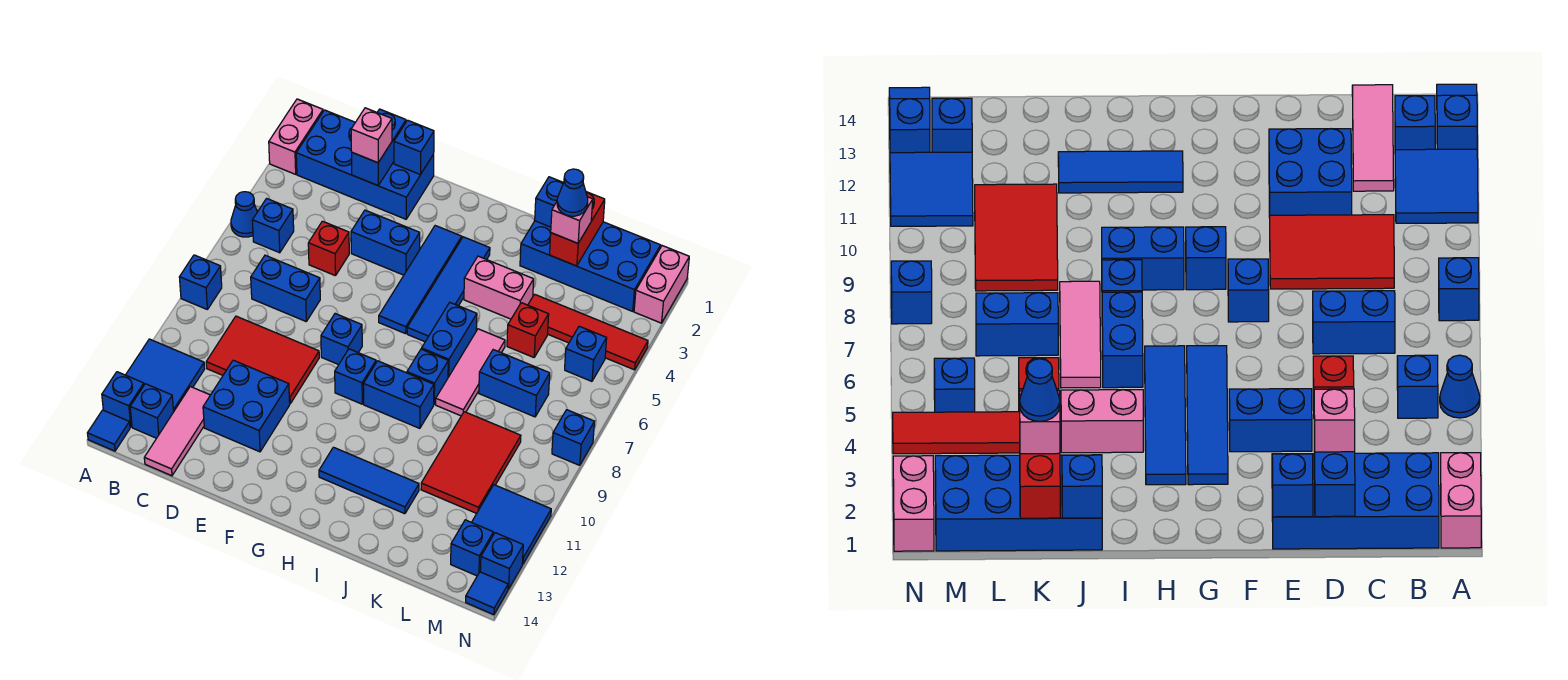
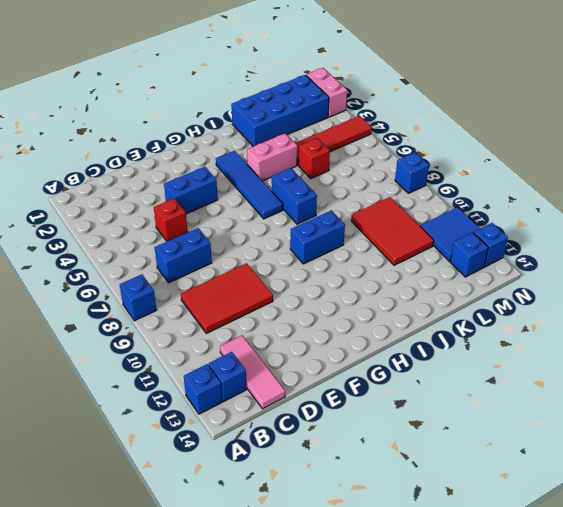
none -> pink 1x2 brick [269,99,323,174]
none -> blue 1x1 cone [231,192,257,237]
none -> blue 2x2 tile [126,339,205,411]
none -> blue 1x1 tile [87,410,130,451]

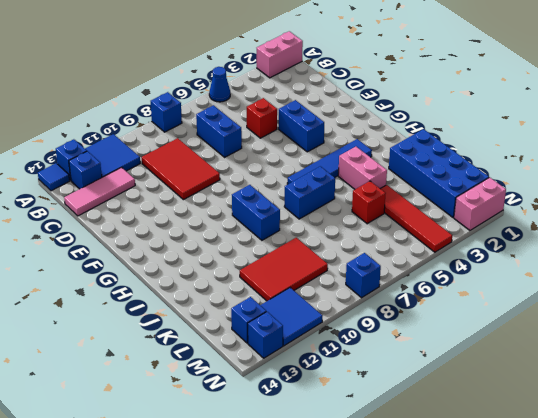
none -> blue 2x4 brick [296,110,434,219]
none -> blue 1x1 brick [252,198,294,253]
none -> blue 2x2 brick [203,360,290,452]
none -> blue 1x1 brick [321,314,362,365]

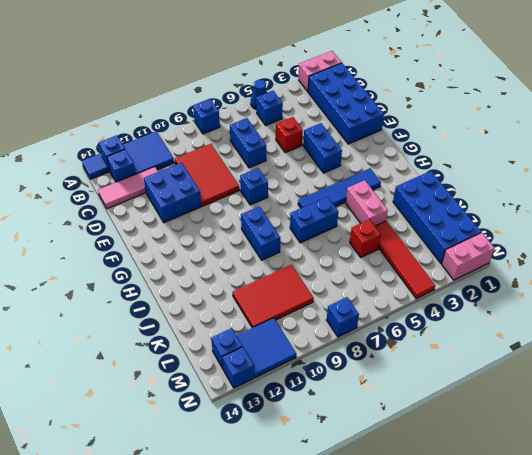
none -> blue 1x4 tile [379,226,462,334]
none -> blue 1x1 brick [335,349,376,404]
none -> blue 1x3 tile [319,447,419,514]
none -> blue 1x1 brick [407,349,448,404]

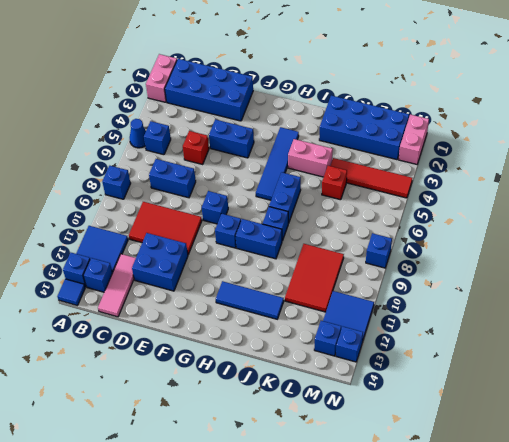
none -> blue 1x4 tile [379,226,462,334]
none -> pink 1x3 tile [436,329,505,416]
none -> blue 1x2 brick [479,350,550,417]
none -> blue 1x1 brick [565,326,607,381]

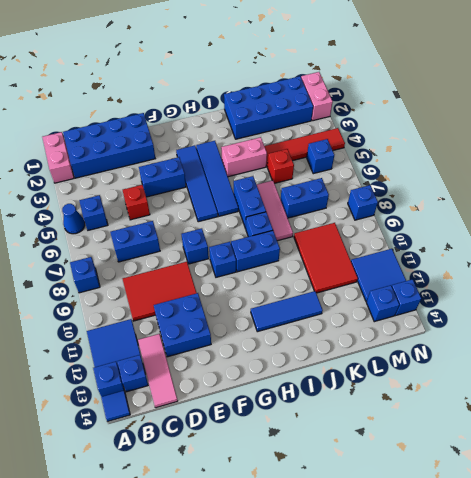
none -> blue 1x1 tile [466,572,508,615]
none -> blue 1x2 brick [352,109,406,185]
none -> blue 1x1 brick [394,120,434,175]
none -> blue 1x1 brick [535,177,563,227]

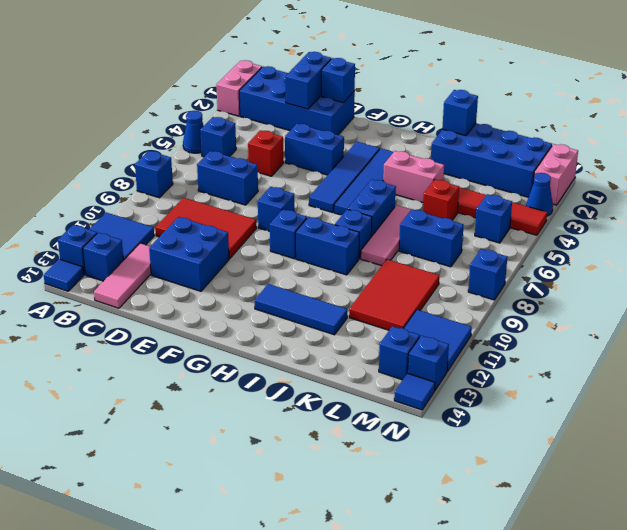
blue 1x1 cone [526,173,553,216] -> blue 1x1 cone moved to [557,169,588,216]
none -> red 1x2 brick [550,192,605,266]
none -> pink 1x1 brick [351,108,392,163]
none -> pink 1x1 brick [551,197,593,243]

